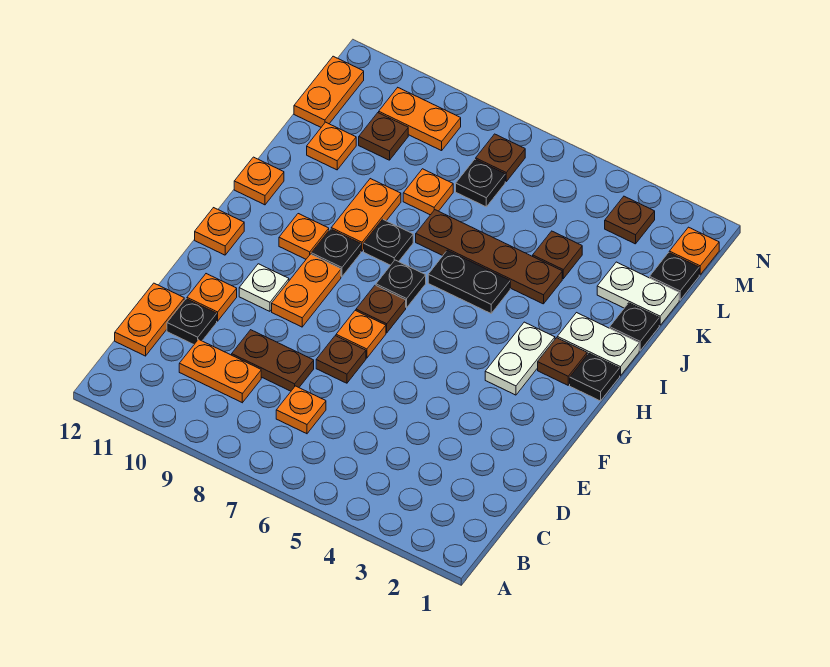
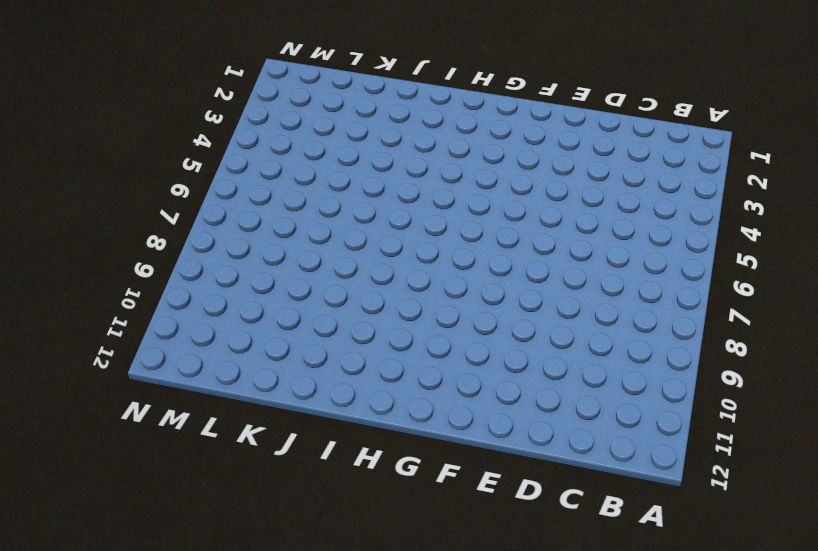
none -> orange 1x1 plate [276,386,326,434]
none -> orange 1x2 plate [179,339,261,403]
none -> orange 1x2 plate [115,283,184,356]
none -> brown 1x2 plate [232,330,314,391]

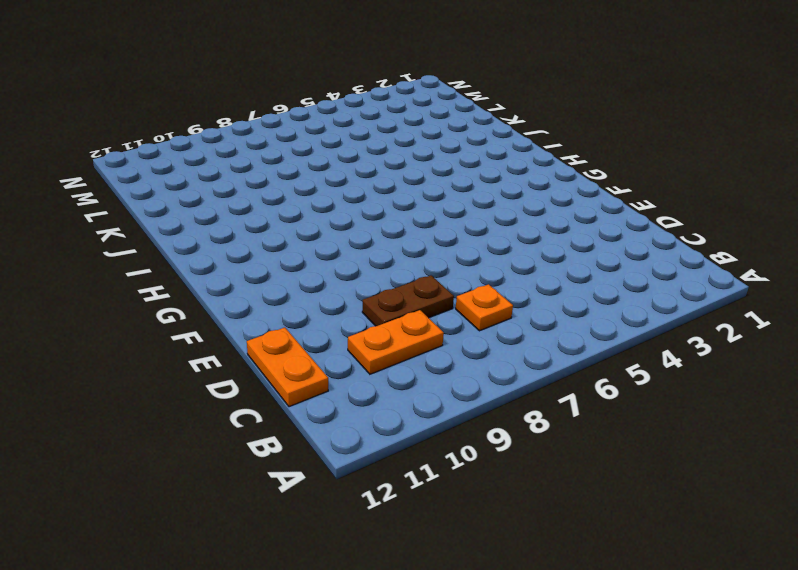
none -> black 1x1 plate [167,299,217,344]
none -> brown 1x1 plate [316,336,366,383]
none -> orange 1x1 plate [187,274,237,321]
none -> orange 1x1 plate [336,311,386,358]

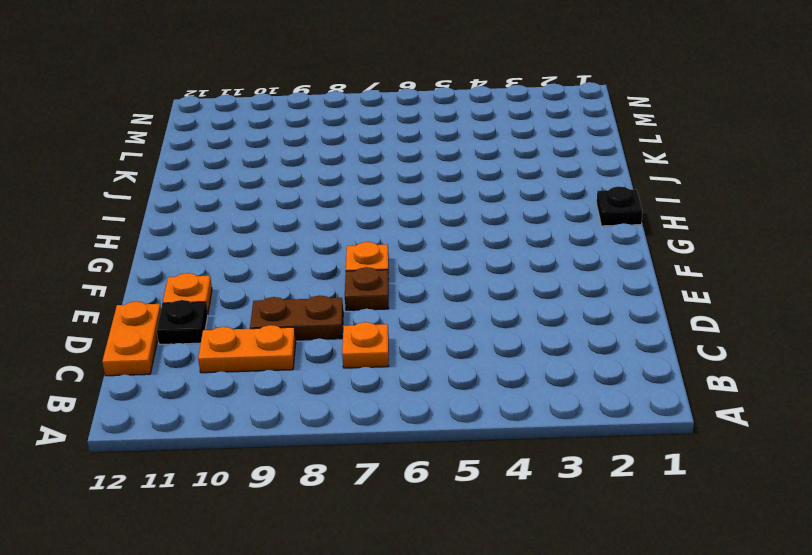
none -> orange 1x2 plate [272,254,341,327]
none -> white 1x1 plate [239,264,289,311]
none -> white 1x2 plate [485,322,555,395]
none -> brown 1x1 plate [356,285,406,333]

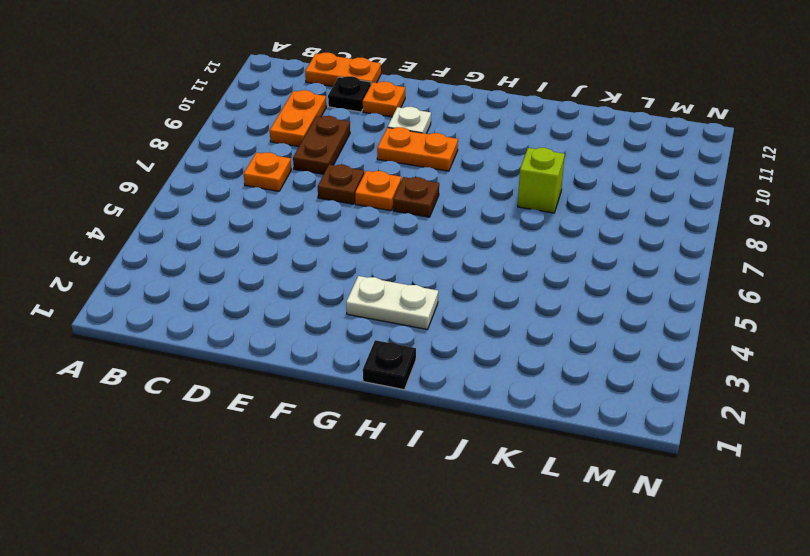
lime 1x1 brick [518,148,565,213] -> none
none -> orange 1x1 plate [195,208,244,255]
none -> brown 1x1 plate [538,338,587,385]
none -> black 1x1 plate [376,260,426,308]
none -> black 1x1 plate [311,229,361,277]

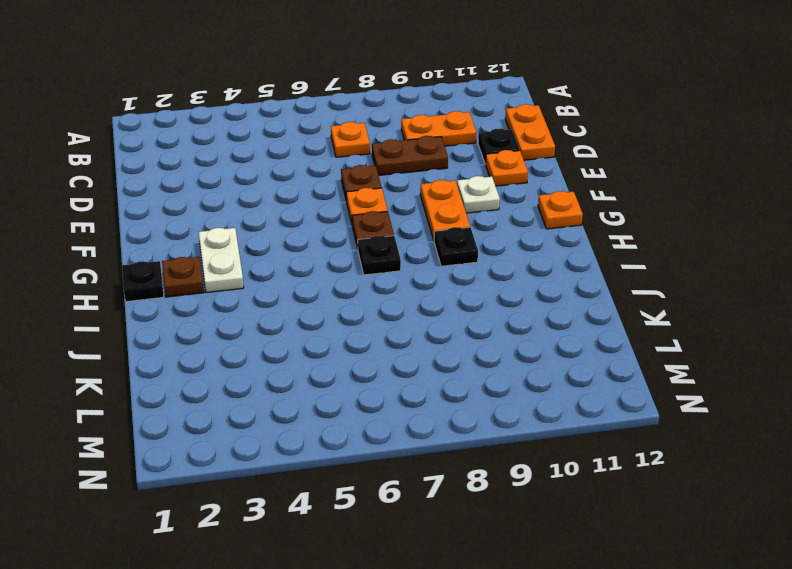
none -> orange 1x1 plate [279,214,329,259]
none -> white 1x2 plate [557,313,639,376]
none -> black 1x2 plate [428,250,510,313]
none -> black 1x1 plate [364,219,413,265]

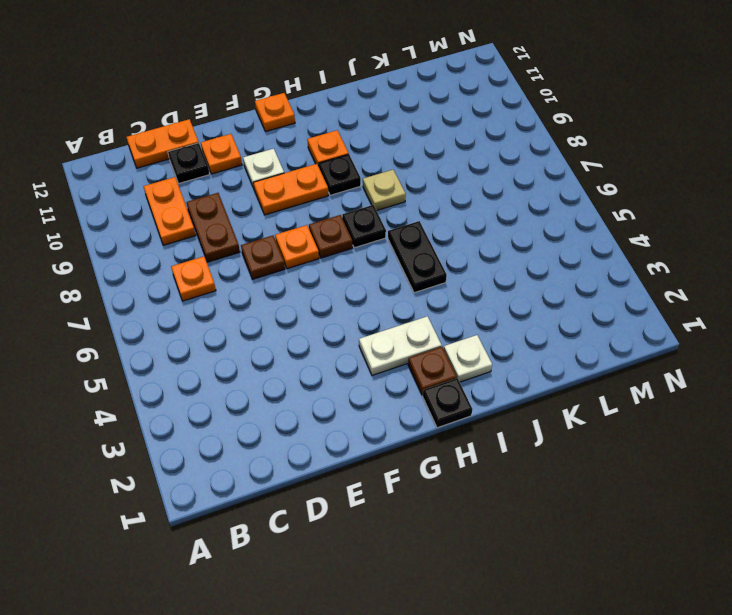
white 1x1 plate [444,335,492,382] -> white 1x2 plate [557,313,639,376]
tan 1x1 plate [363,170,406,211] -> black 1x1 plate [364,219,413,265]
none -> orange 1x2 plate [331,179,401,251]
none -> orange 1x1 plate [234,157,284,205]
none -> black 1x1 plate [610,303,659,350]
none -> brown 1x4 plate [416,210,562,304]

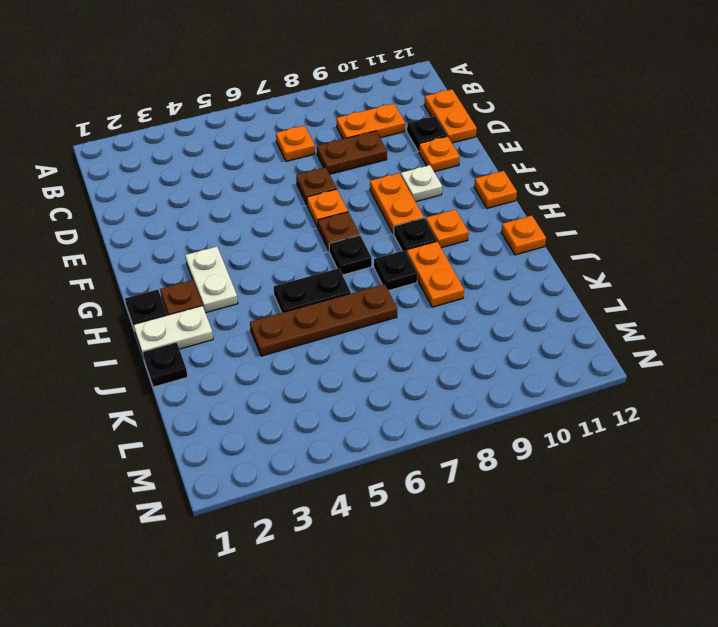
none -> white 1x2 plate [597,262,679,325]
none -> brown 1x1 plate [533,231,582,279]
none -> orange 1x1 plate [403,169,453,215]
none -> orange 1x1 plate [307,122,356,170]

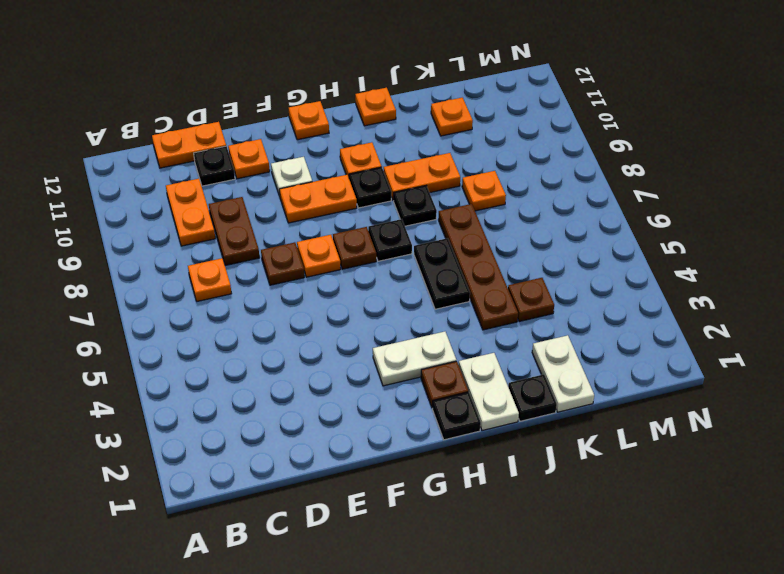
none -> black 1x1 plate [650,253,699,300]
none -> black 1x1 plate [456,159,505,207]
none -> brown 1x1 plate [359,113,408,160]
none -> orange 1x2 plate [294,56,364,127]

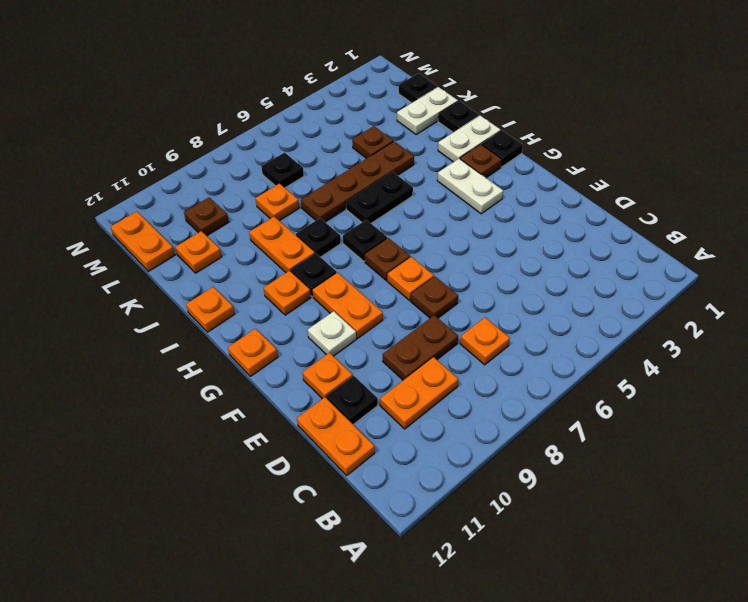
none -> orange 1x1 plate [669,227,719,275]
none -> brown 1x1 plate [605,196,655,244]
none -> brown 1x1 plate [476,134,525,181]
none -> orange 1x2 plate [379,88,461,151]

